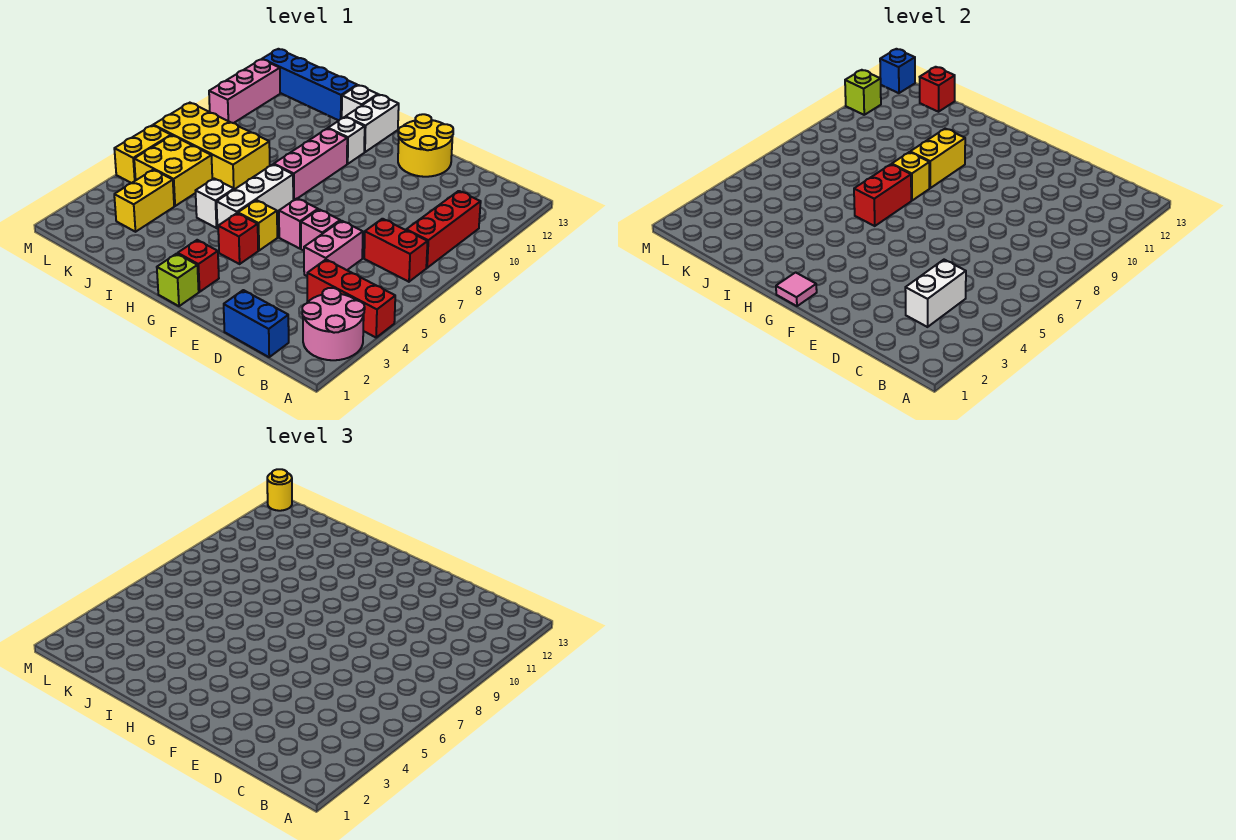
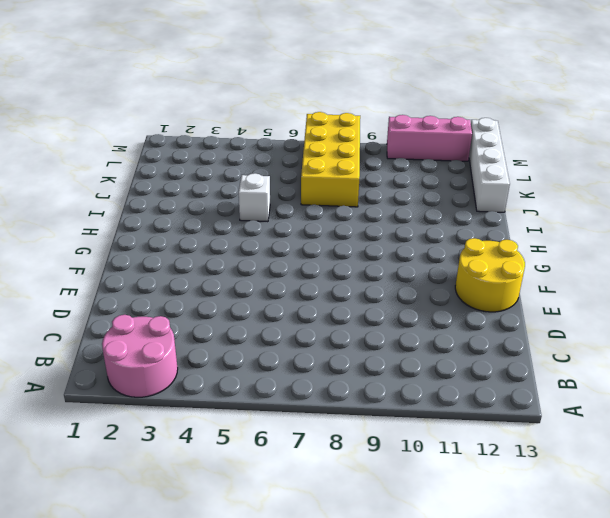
white 1x4 brick [469,118,510,212] -> blue 1x4 brick [262,49,357,120]
none -> red 1x3 brick [307,260,395,337]
none -> red 1x2 brick [364,219,428,282]
none -> red 1x3 brick [406,191,481,268]
none -> blue 1x2 brick [224,290,289,357]

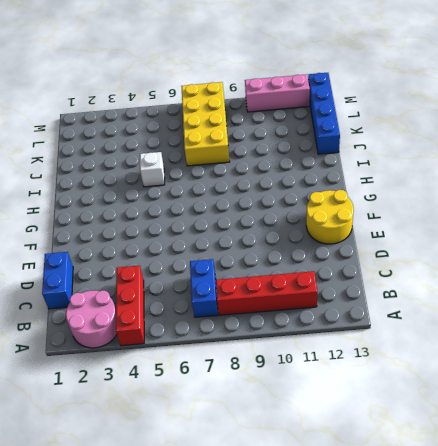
blue 1x2 brick [190,259,218,317] -> red 1x2 brick [364,219,428,282]
red 1x4 brick [216,271,317,315] -> red 1x3 brick [406,191,481,268]
none -> pink 1x2 brick [304,221,363,276]
none -> pink 1x1 brick [301,209,340,251]
none -> pink 1x1 brick [279,198,318,249]
none -> lime 1x1 brick [157,254,199,306]

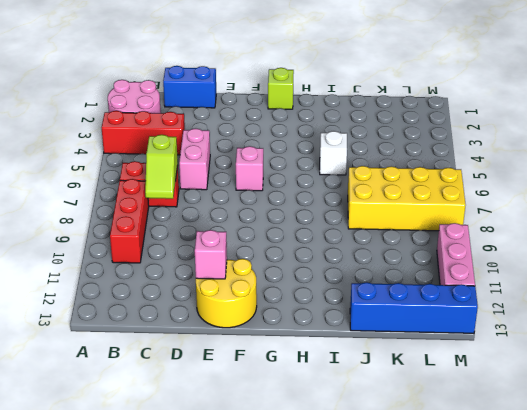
lime 1x2 slope [145,135,178,199] -> none
pink 1x1 brick [195,230,227,279] -> pink 1x1 brick moved to [301,209,340,251]
none -> red 1x1 brick [178,240,219,292]
none -> red 1x1 brick [218,213,258,264]
none -> yellow 1x1 brick [238,200,277,251]
none -> white 1x3 brick [217,164,293,229]

